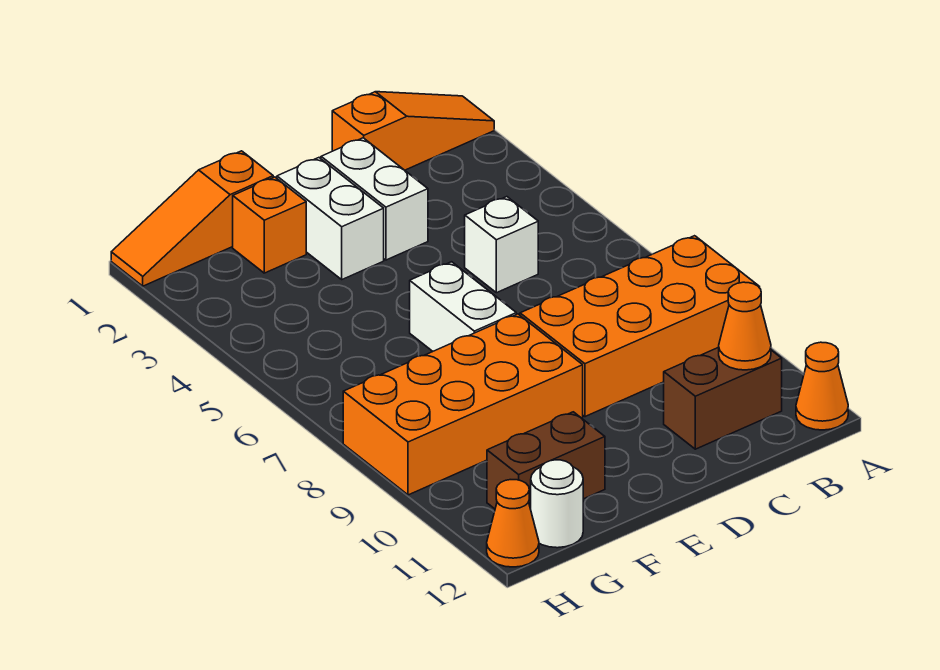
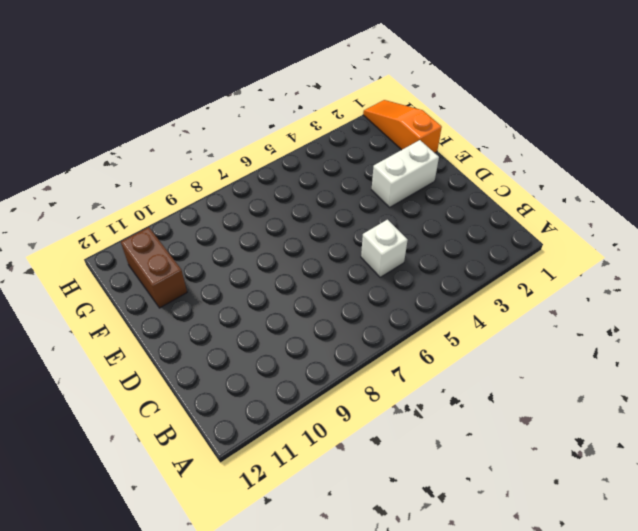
none -> orange 1x3 slope [332,92,494,170]
none -> orange 2x4 brick [520,236,760,417]
none -> orange 1x1 cone [796,342,848,430]

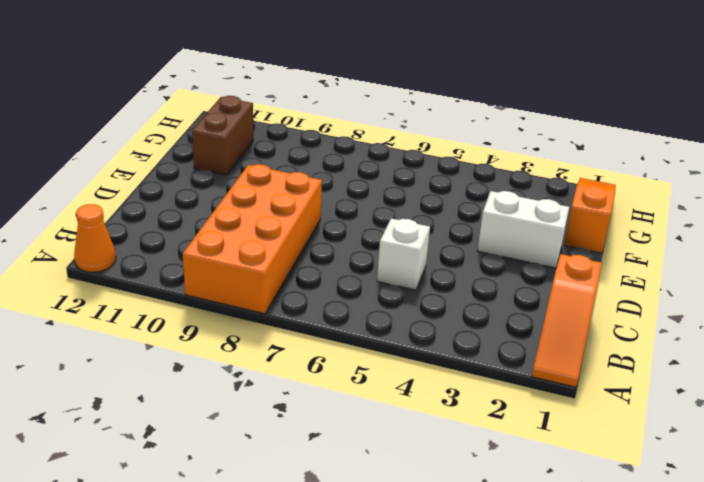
none -> brown 1x2 brick [664,347,782,449]
none -> white 1x2 brick [321,138,428,260]
none -> white 1x2 brick [410,262,516,351]

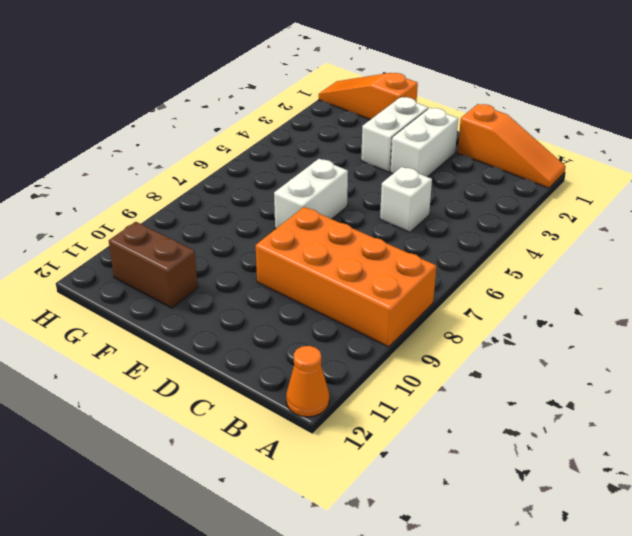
none -> brown 1x2 brick [664,347,782,449]
none -> orange 2x4 brick [343,314,583,495]
none -> orange 1x1 brick [233,177,306,273]

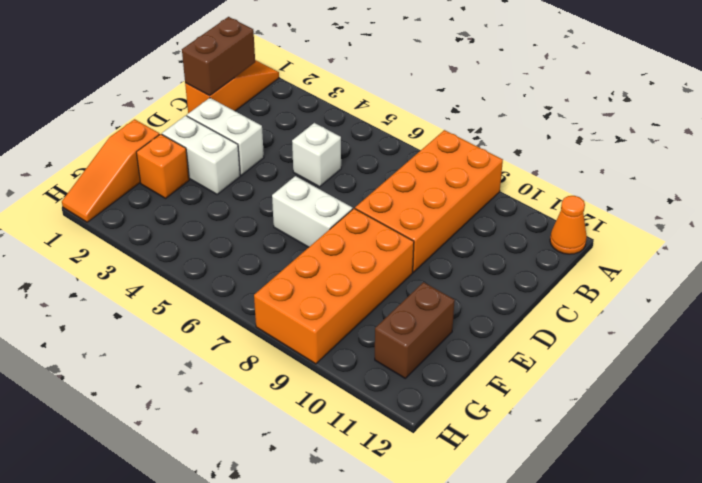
brown 1x2 brick [182,17,255,96] -> brown 1x2 brick moved to [664,347,782,449]
none -> white 1x1 round brick [531,460,583,548]
none -> orange 1x1 cone [487,480,539,567]
none -> orange 1x1 cone [719,282,771,370]

